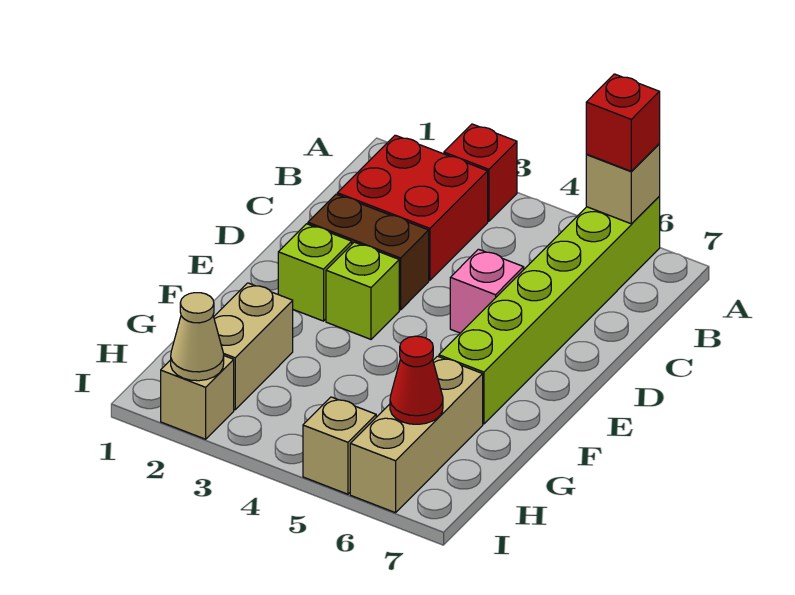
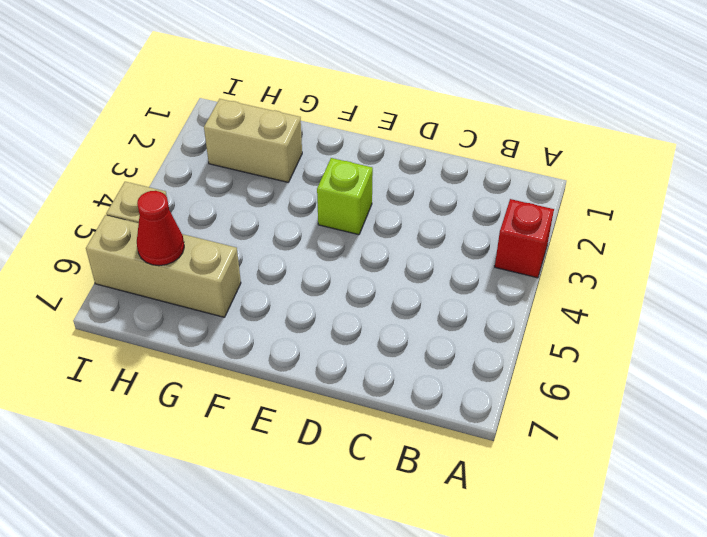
none -> lime 1x6 brick [439,197,660,424]
none -> red 2x2 brick [337,135,488,280]
none -> brown 1x2 brick [308,194,429,310]

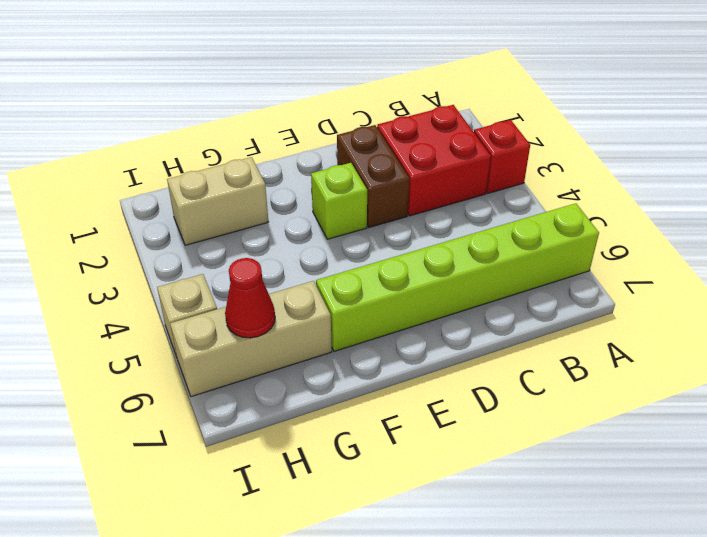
none -> pink 1x1 brick [450,249,524,333]
none -> lime 1x1 brick [278,224,352,321]
none -> tan 1x1 brick [161,356,234,439]

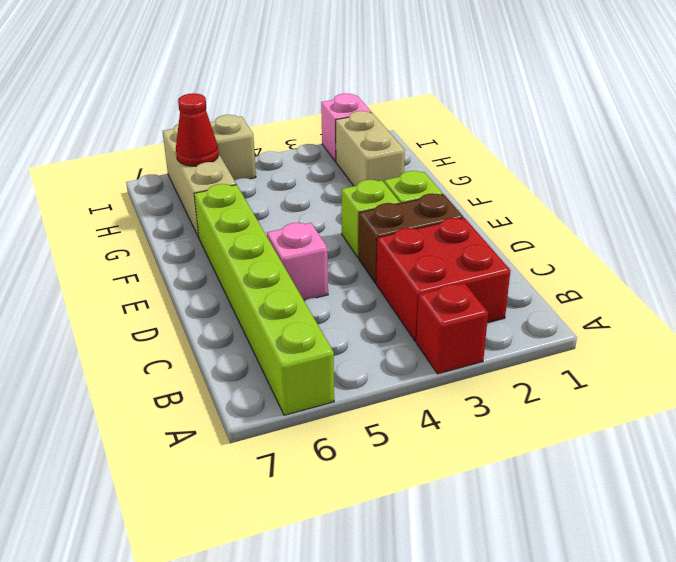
pink 1x1 brick [321,94,371,162] -> tan 1x1 brick [161,356,234,439]
none -> tan 1x1 brick [586,144,660,224]
none -> tan 1x1 cone [171,293,224,381]
none -> red 1x1 brick [586,74,660,171]

